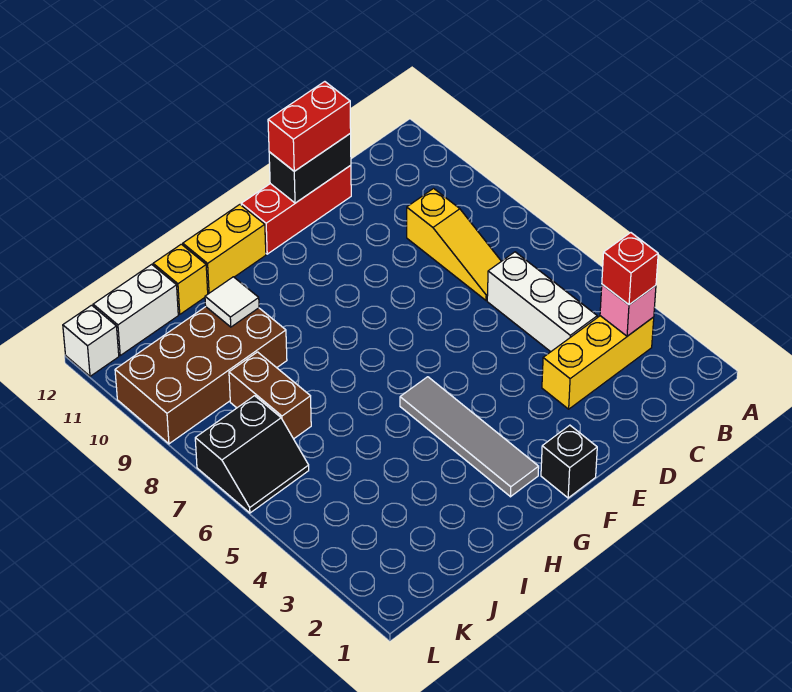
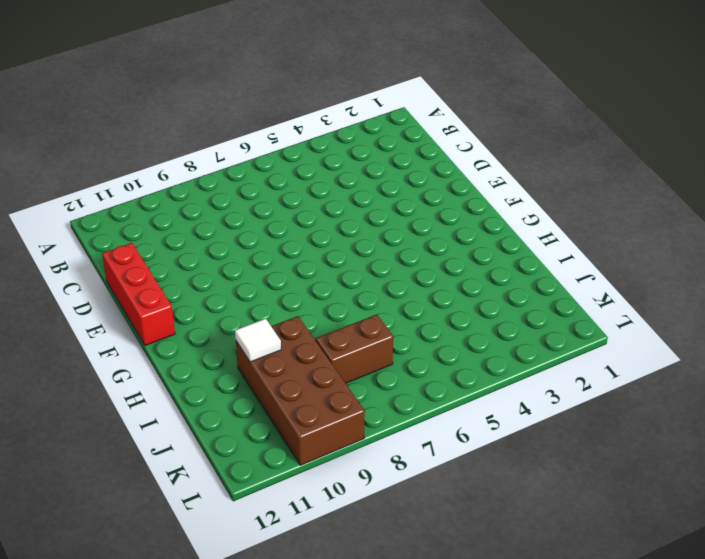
none -> yellow 1x3 brick [542,316,654,409]
none -> white 1x3 brick [487,252,597,352]
none -> yellow 1x3 slope [407,188,501,300]

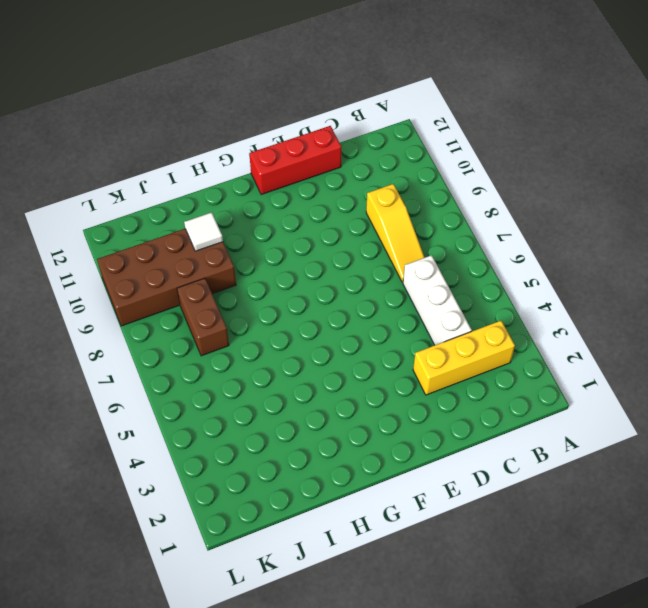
none -> black 1x1 brick [541,425,597,498]
none -> grey 1x4 tile [400,377,539,497]
none -> yellow 1x2 brick [183,205,266,294]

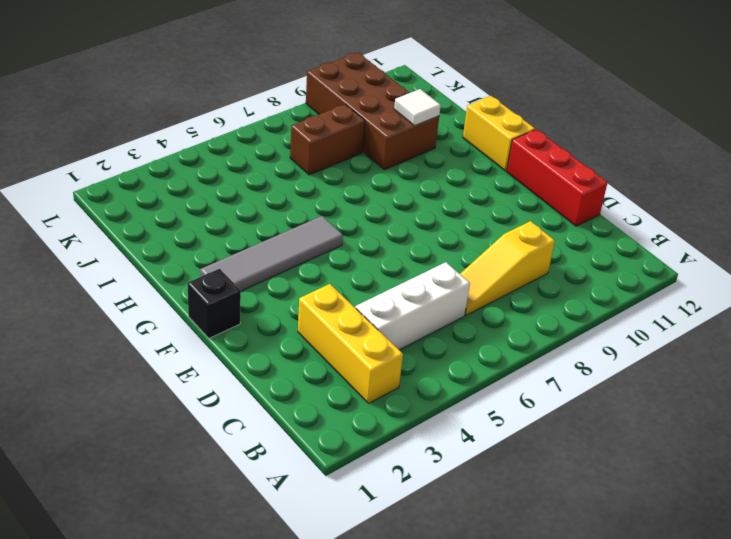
none -> yellow 1x1 brick [153,244,208,314]
none -> white 1x2 brick [93,264,178,355]
none -> black 2x2 slope [195,396,309,513]

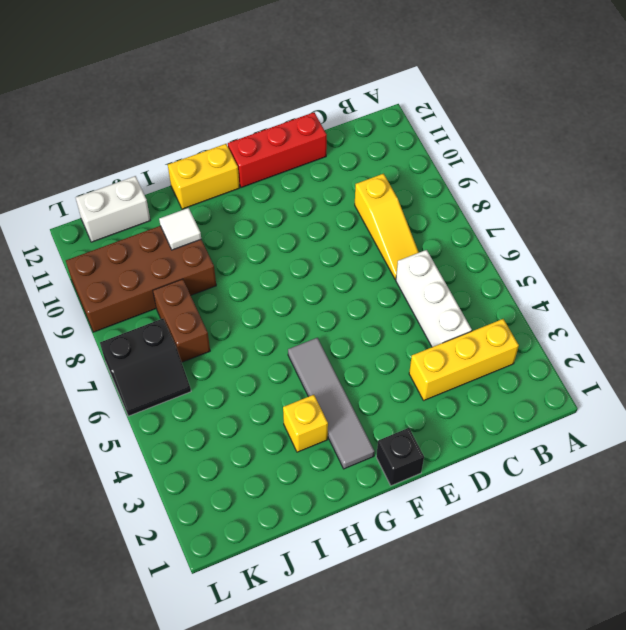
yellow 1x1 brick [283,395,328,452] -> yellow 1x1 brick moved to [153,244,208,314]
none -> white 1x1 brick [63,305,119,376]
none -> pink 1x1 brick [600,284,656,336]
none -> black 1x2 brick [269,134,351,203]

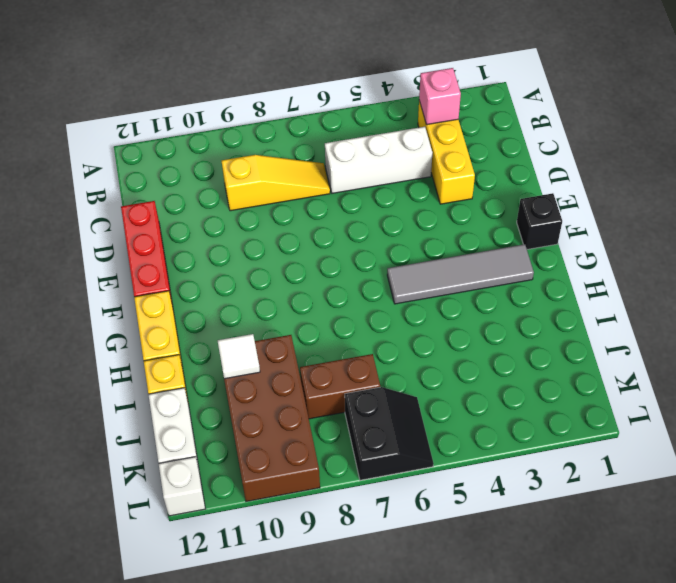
none -> black 1x2 brick [269,134,351,203]
none -> red 1x1 brick [602,233,658,305]
none -> red 1x2 brick [268,82,351,171]

